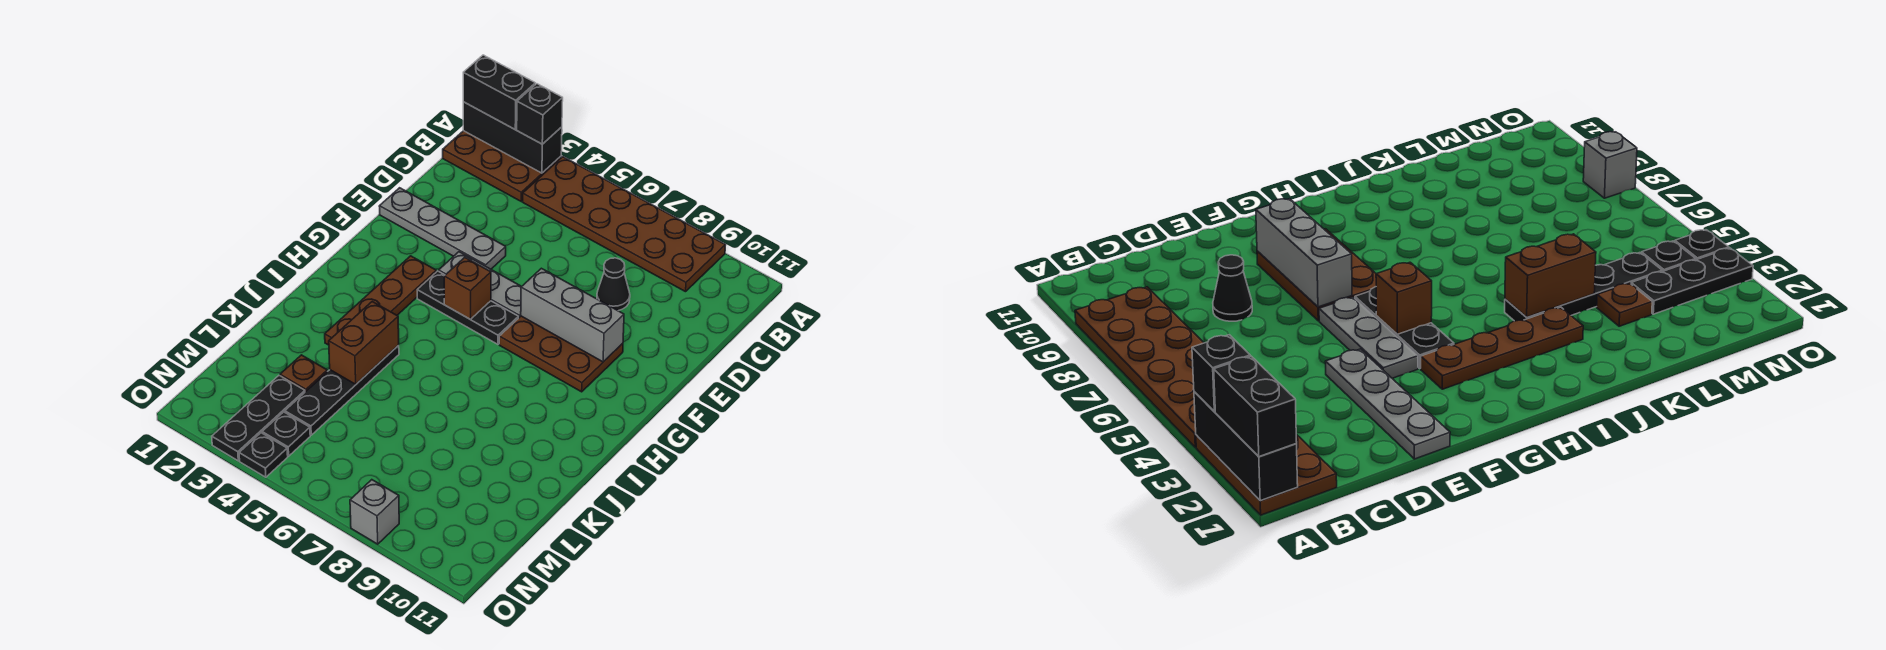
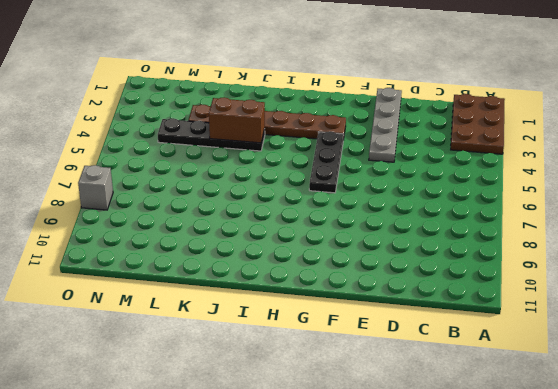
none -> brown 2x6 plate [523,157,725,292]
none -> black 1x1 cone [597,258,630,311]
none -> grey 1x3 plate [439,252,522,318]

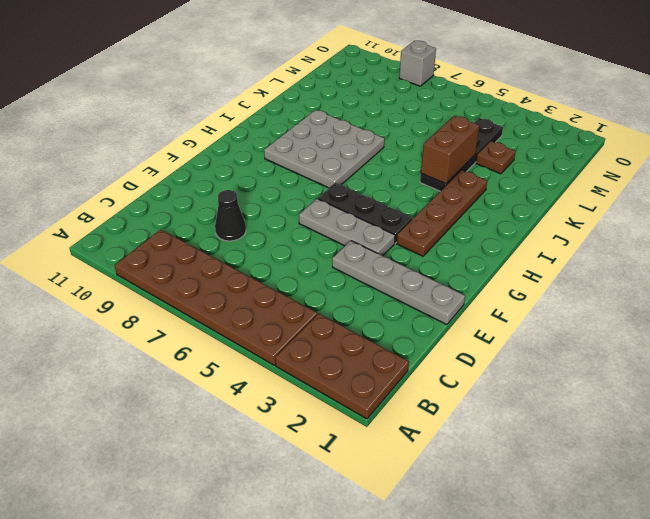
grey 3x3 plate [264,110,385,188] -> none
none -> brown 2x3 plate [499,316,623,392]
none -> black 1x3 plate [212,376,305,461]
none -> black 1x1 plate [262,412,310,456]

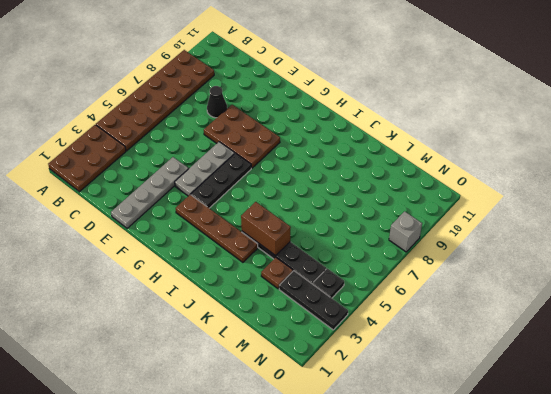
brown 2x3 plate [204,105,280,168] -> brown 2x3 plate turned to [499,316,623,392]
none -> black 1x1 plate [239,433,288,477]
none -> black 1x3 brick [463,102,562,173]
none -> grey 1x3 brick [521,268,624,362]

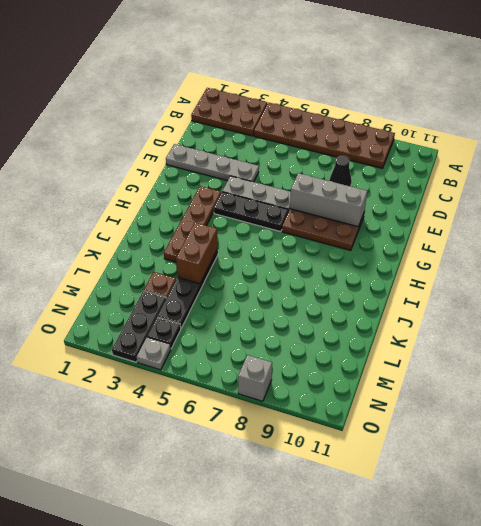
grey 1x1 plate [137,337,171,370] -> black 1x1 plate [239,433,288,477]
none -> black 1x3 brick [463,102,562,173]
none -> brown 1x1 brick [444,257,491,319]
none -> black 1x2 brick [463,55,535,130]

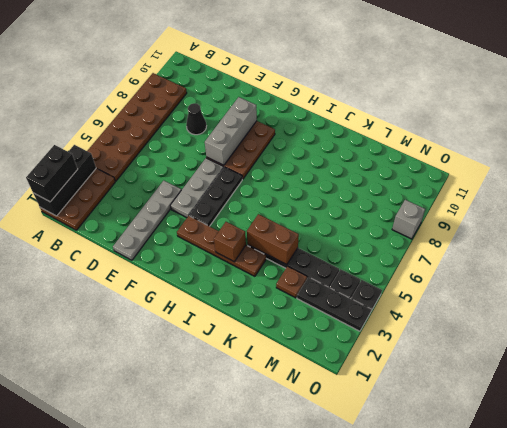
brown 1x1 brick [214,222,246,262] -> brown 1x1 brick moved to [444,257,491,319]
none -> black 1x1 brick [517,84,563,144]

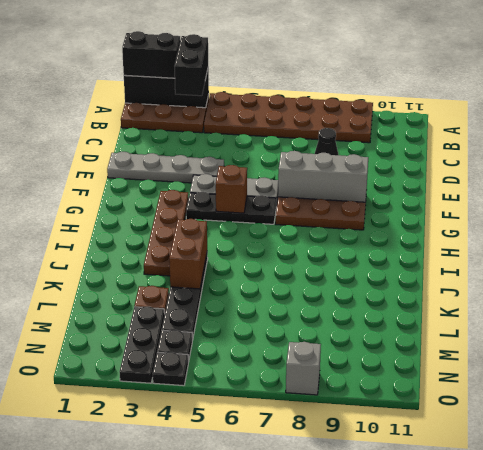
black 1x2 brick [175,34,208,96] -> black 1x1 brick [517,84,563,144]

